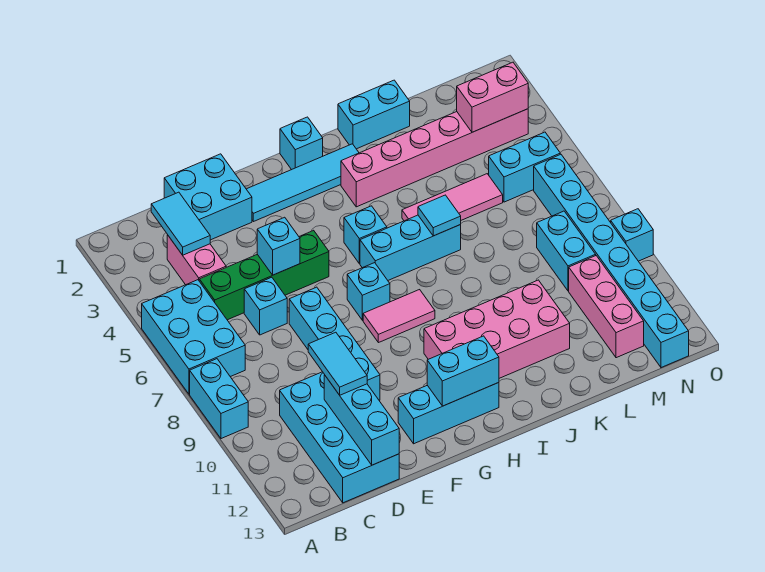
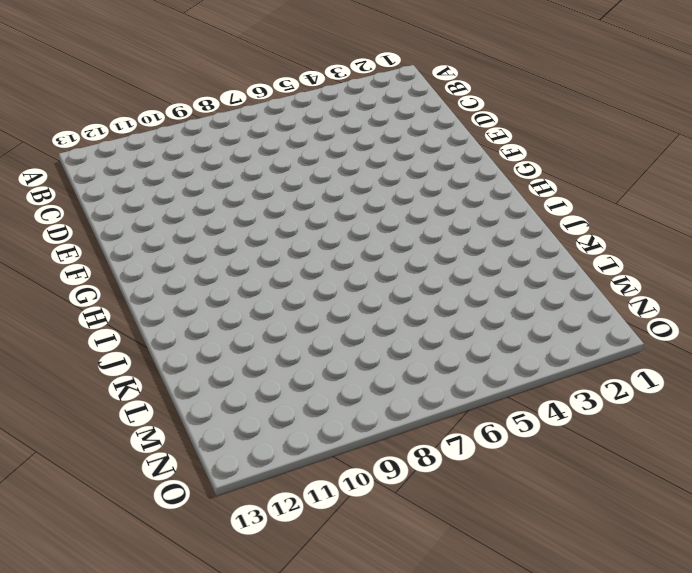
none -> cyan 2x3 brick [142,280,245,394]
none -> cyan 1x2 brick [190,359,248,439]
none -> pink 1x2 brick [167,235,226,285]
none -> green 1x4 brick [199,230,329,320]

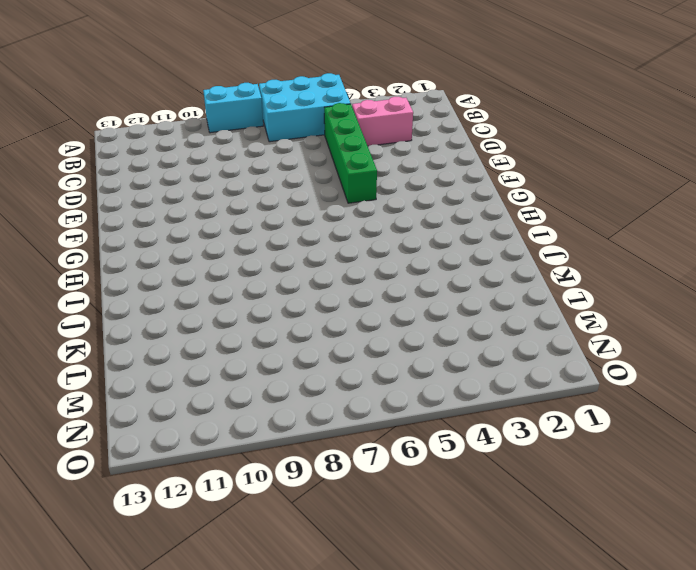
none -> cyan 2x4 brick [280,372,399,503]
none -> cyan 2x2 brick [164,154,252,240]
none -> cyan 1x1 brick [244,277,287,335]
none -> cyan 1x4 brick [289,287,380,400]

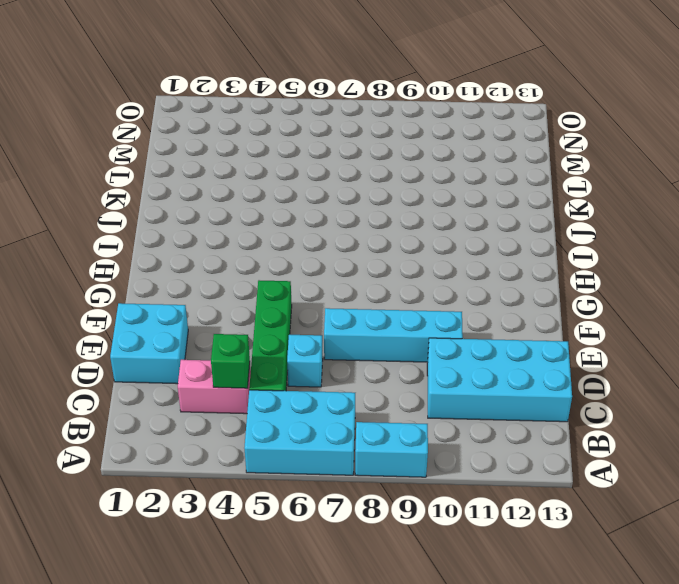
green 1x1 brick [211,334,250,388] -> none
none -> cyan 1x4 tile [247,144,359,222]
none -> cyan 1x3 brick [398,383,499,444]
none -> cyan 1x1 brick [347,263,390,320]
none -> pink 1x2 tile [363,290,435,343]

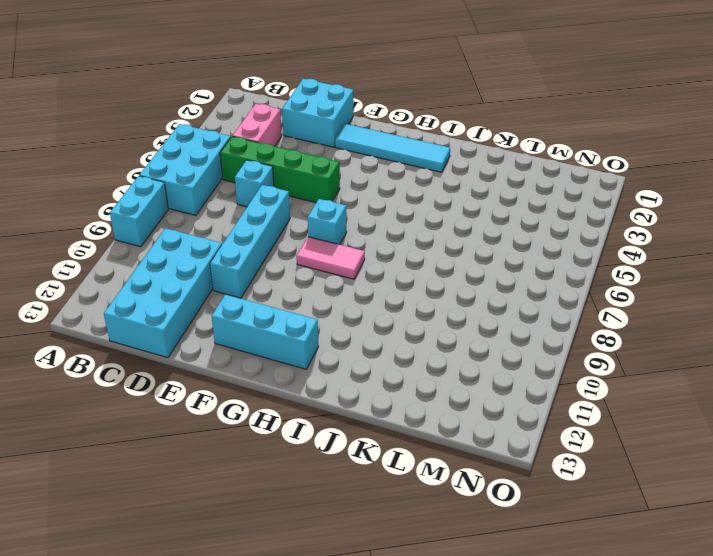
none -> cyan 1x1 brick [280,117,323,170]
none -> cyan 1x1 brick [344,206,387,264]
none -> cyan 1x3 brick [360,215,461,280]
none -> pink 2x4 brick [424,280,570,378]

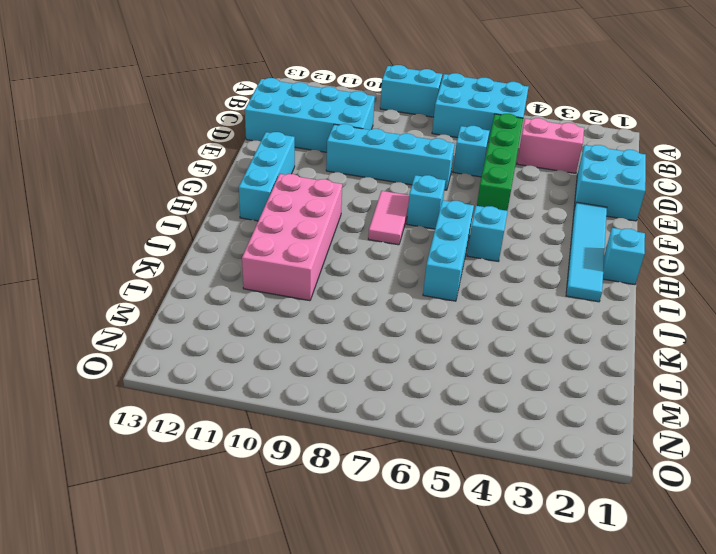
none -> pink 1x6 brick [341,109,528,207]
none -> cyan 1x2 brick [338,80,410,149]
none -> pink 1x3 tile [402,174,503,221]
none -> cyan 1x2 brick [489,132,560,202]

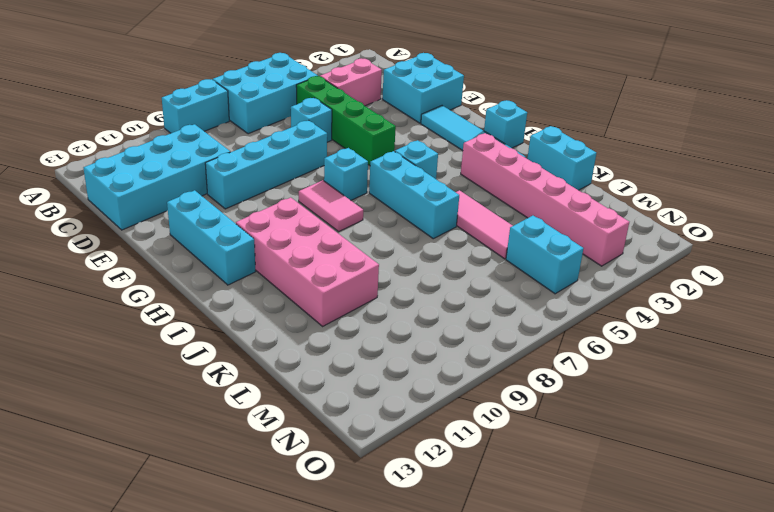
none -> cyan 1x2 brick [537,211,596,291]
none -> pink 1x3 brick [569,256,644,358]
none -> cyan 1x8 brick [534,154,689,368]
none -> cyan 1x1 brick [611,209,653,261]

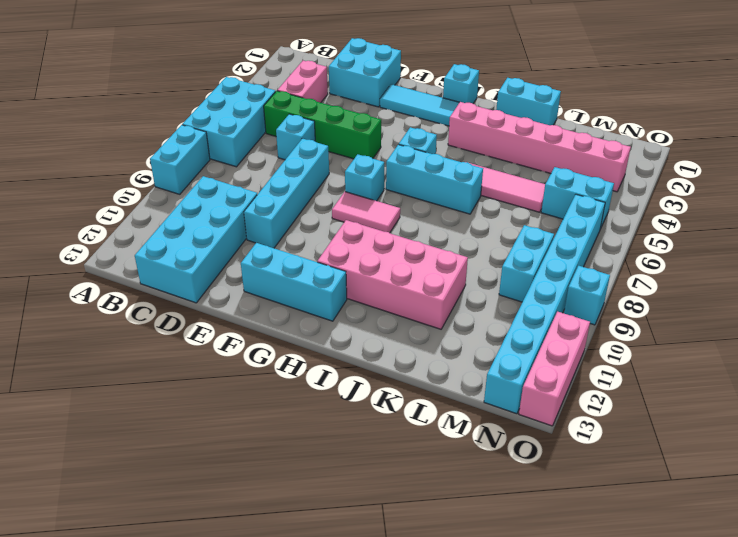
pink 1x3 brick [519,312,590,426] -> pink 1x3 brick moved to [569,256,644,358]
none -> cyan 1x2 tile [151,192,210,255]
none -> cyan 1x3 brick [324,375,399,465]
none -> cyan 1x1 brick [257,217,300,275]
none -> cyan 1x2 brick [427,336,499,406]

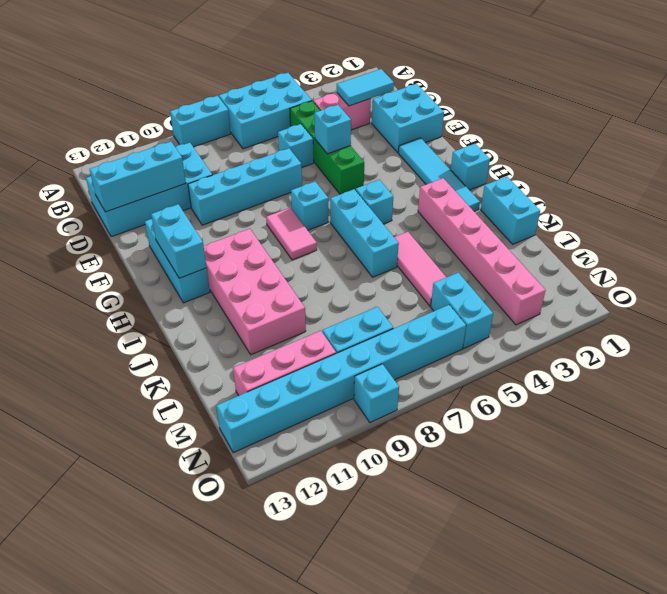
none -> cyan 1x1 tile [418,195,461,236]
none -> pink 1x2 brick [457,62,528,132]
none -> cyan 1x2 tile [308,332,367,395]

